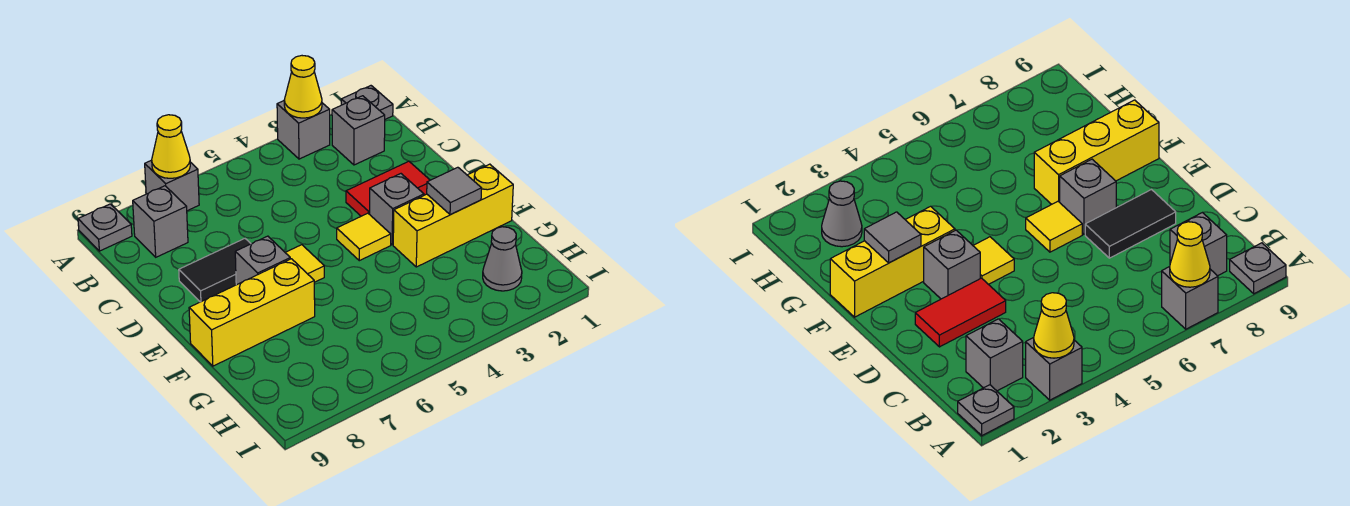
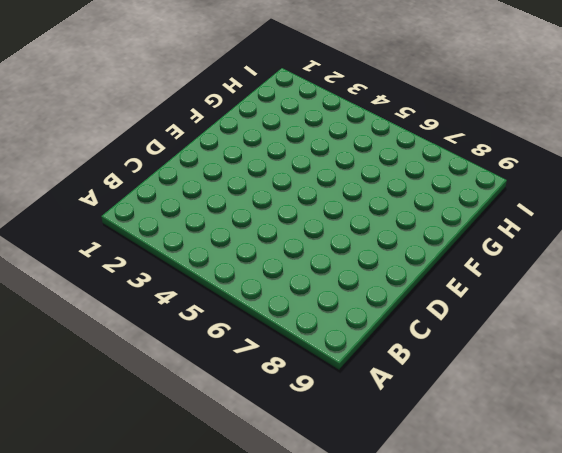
none -> grey 1x1 plate [341,86,393,119]
none -> grey 1x1 brick [277,101,330,159]
none -> grey 1x1 brick [145,160,199,211]

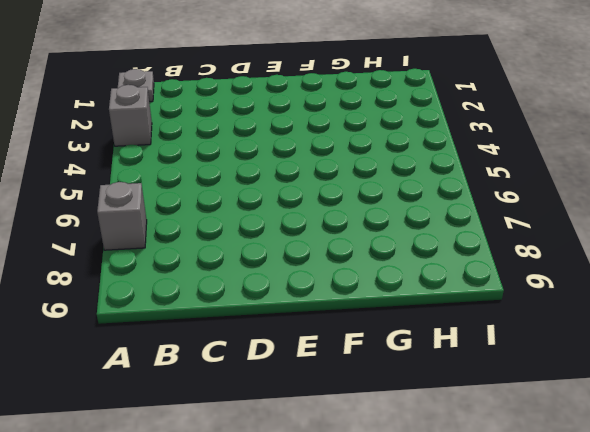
none -> grey 1x1 plate [78,204,132,251]
none -> grey 1x1 brick [332,96,385,165]
none -> grey 1x1 brick [133,186,188,257]

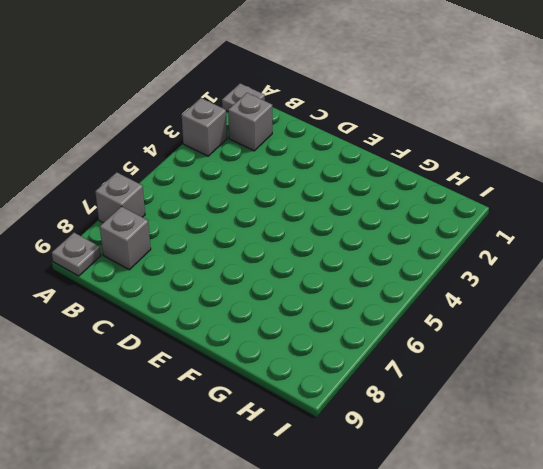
none -> red 1x2 tile [346,161,430,216]
none -> black 1x2 tile [179,239,251,302]
none -> grey 1x1 brick [370,174,424,245]

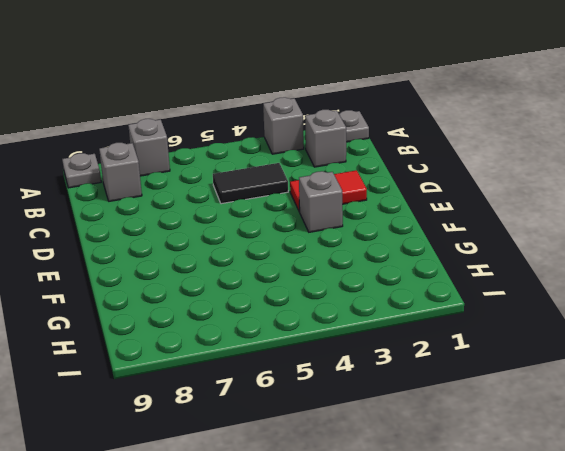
black 1x2 tile [213,163,288,204] -> black 1x2 tile moved to [179,239,251,302]
none -> yellow 1x1 tile [337,213,391,261]
none -> yellow 1x1 tile [285,245,324,282]
none -> grey 1x1 brick [235,236,290,285]

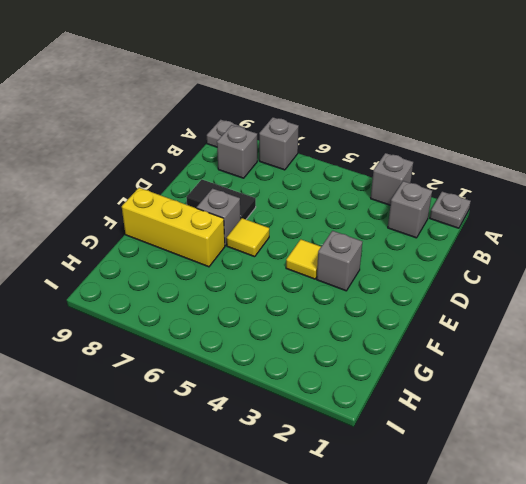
none -> red 1x2 tile [346,161,430,216]
none -> yellow 1x3 brick [393,164,513,267]
none -> grey 1x1 cone [483,227,522,291]

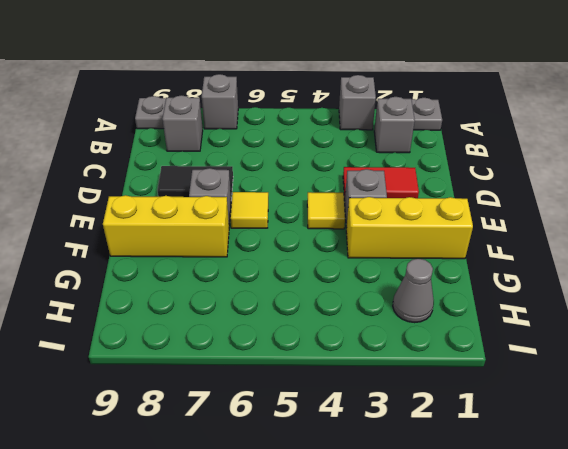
none -> yellow 1x1 cone [284,56,322,118]
none -> yellow 1x1 cone [152,115,190,178]
none -> grey 1x1 tile [427,167,482,215]

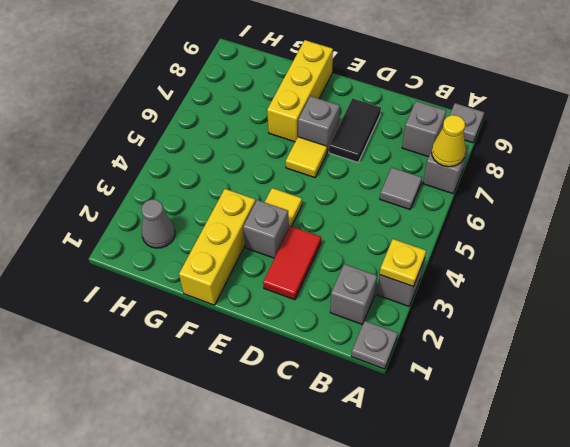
yellow 1x1 plate [380,239,426,286] -> yellow 1x1 cone [284,56,322,118]
grey 1x1 tile [380,168,422,209] -> grey 1x1 tile moved to [427,167,482,215]

